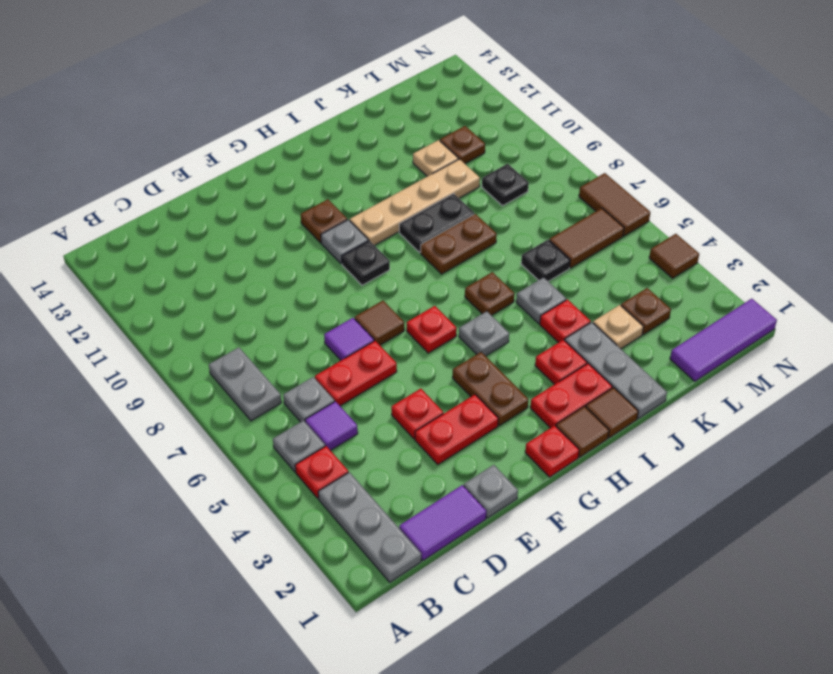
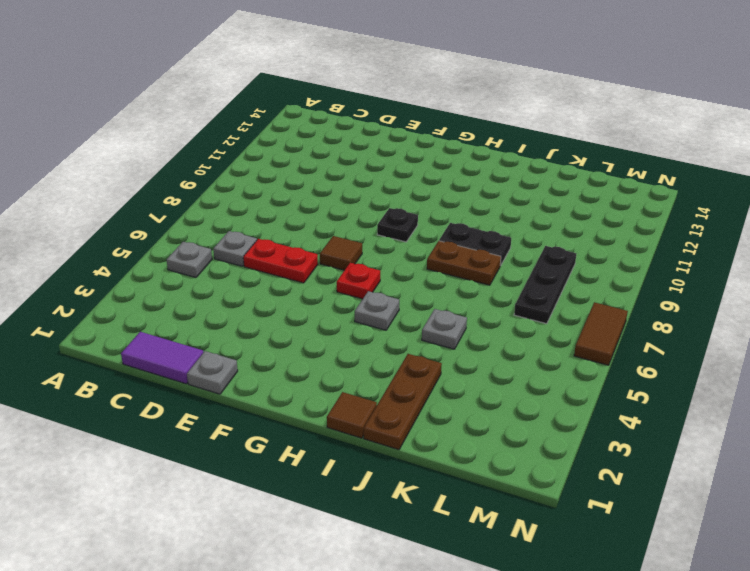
brown 1x3 plate [364,354,442,450] -> grey 1x3 plate [565,322,667,419]
black 1x3 plate [514,246,576,324] -> black 1x1 plate [482,164,529,206]
none -> grey 1x3 plate [318,472,421,582]
none -> red 1x1 plate [295,446,348,498]
none -> grey 1x2 plate [209,347,281,421]
none -> purple 1x1 tile [305,401,358,451]

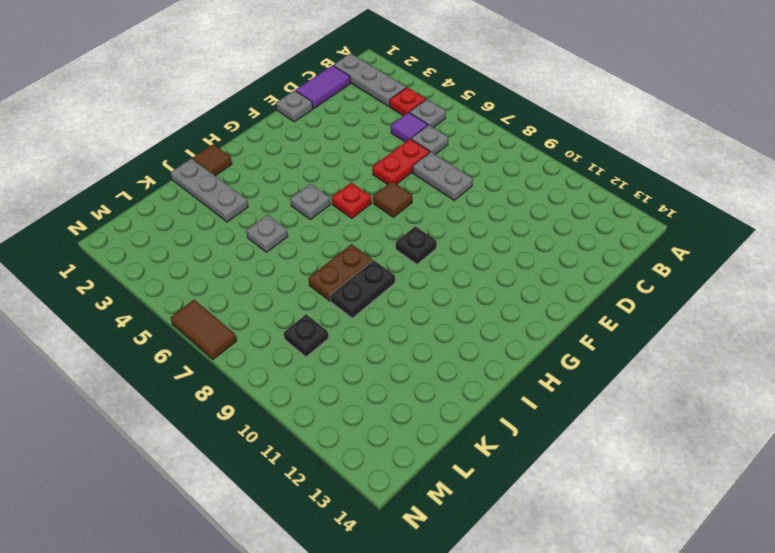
grey 1x2 plate [413,152,473,200] -> grey 1x2 plate moved to [209,347,281,421]
none -> red 1x2 plate [415,395,498,464]
none -> red 1x1 plate [391,389,443,439]
none -> purple 1x1 tile [324,318,374,360]
none -> red 1x1 plate [525,425,579,477]

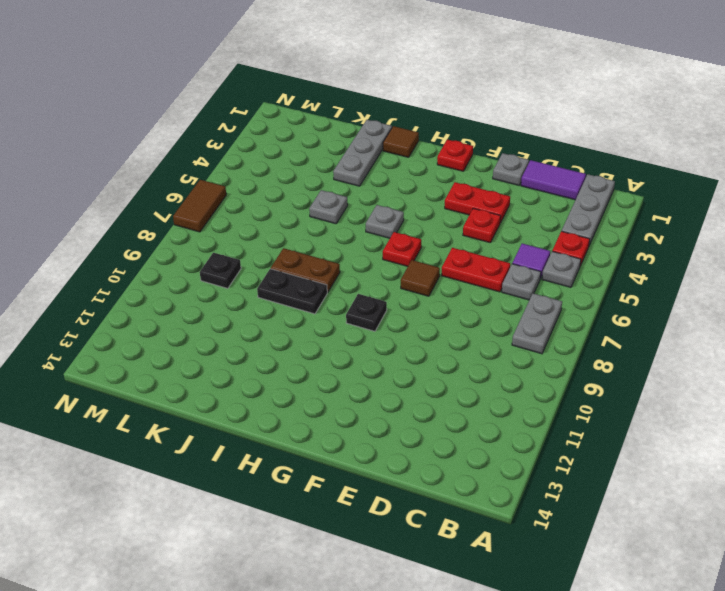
none -> purple 1x1 tile [324,318,374,360]
none -> brown 1x2 plate [452,352,528,426]
none -> grey 1x1 plate [321,220,368,264]
none -> brown 1x1 plate [301,199,347,243]

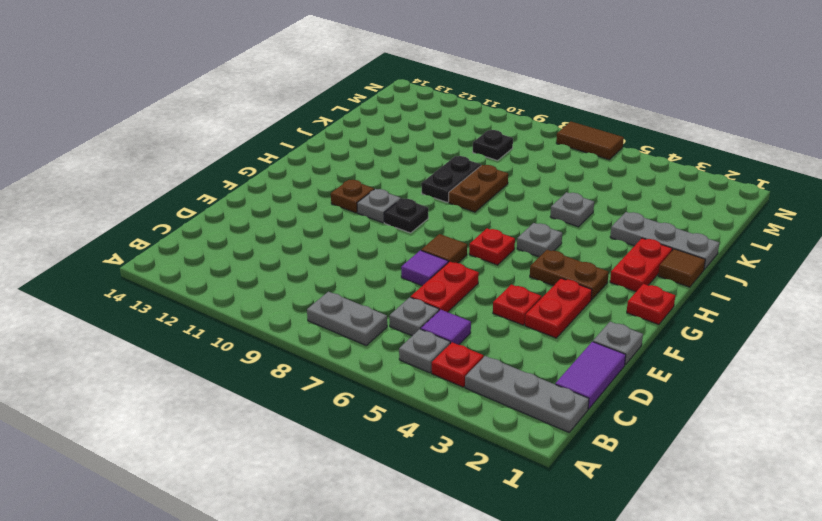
none -> brown 1x1 tile [556,406,609,457]
none -> tan 1x4 plate [350,159,480,245]
none -> red 1x1 plate [535,340,587,385]
none -> brown 1x1 plate [465,272,514,315]

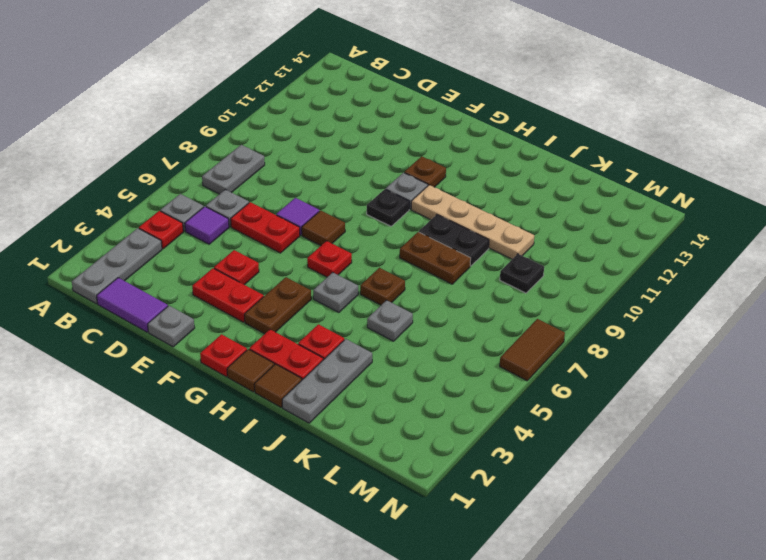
none -> red 1x1 plate [540,300,591,343]
none -> tan 1x1 plate [593,305,643,349]
none -> black 1x1 plate [521,240,570,281]
none -> tan 1x1 plate [413,140,459,176]

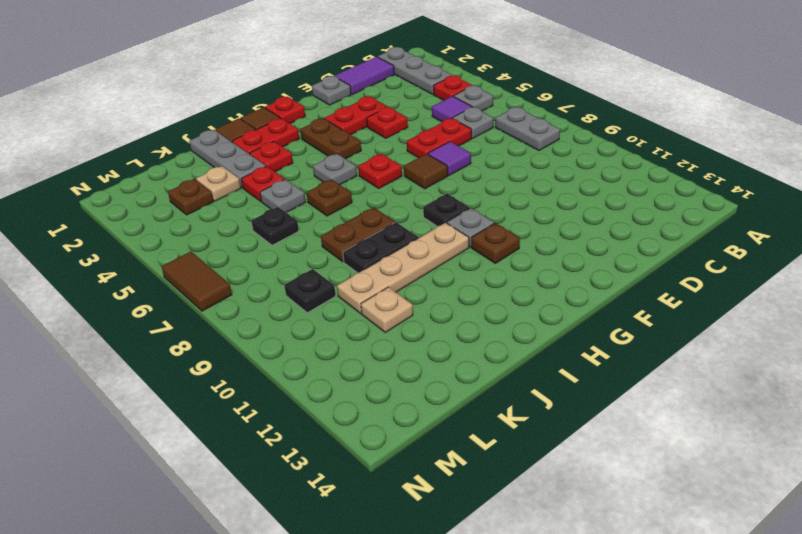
none -> purple 1x3 tile [670,299,777,381]
none -> brown 1x2 tile [549,208,624,268]
none -> brown 1x1 plate [440,126,485,164]
none -> brown 1x1 tile [649,234,699,278]

